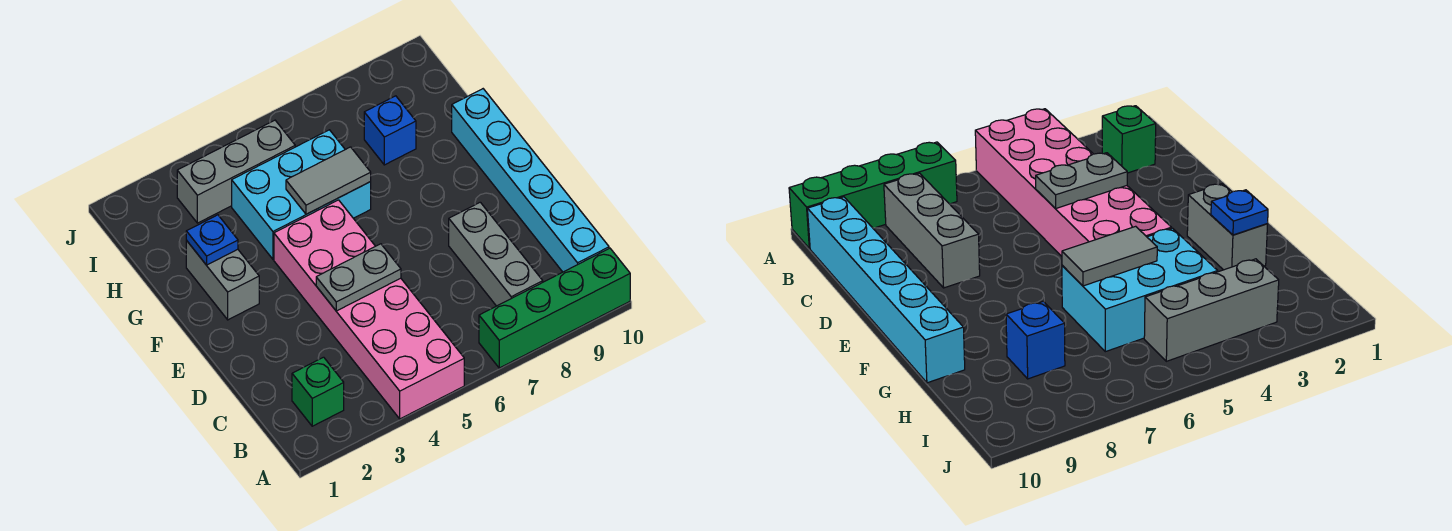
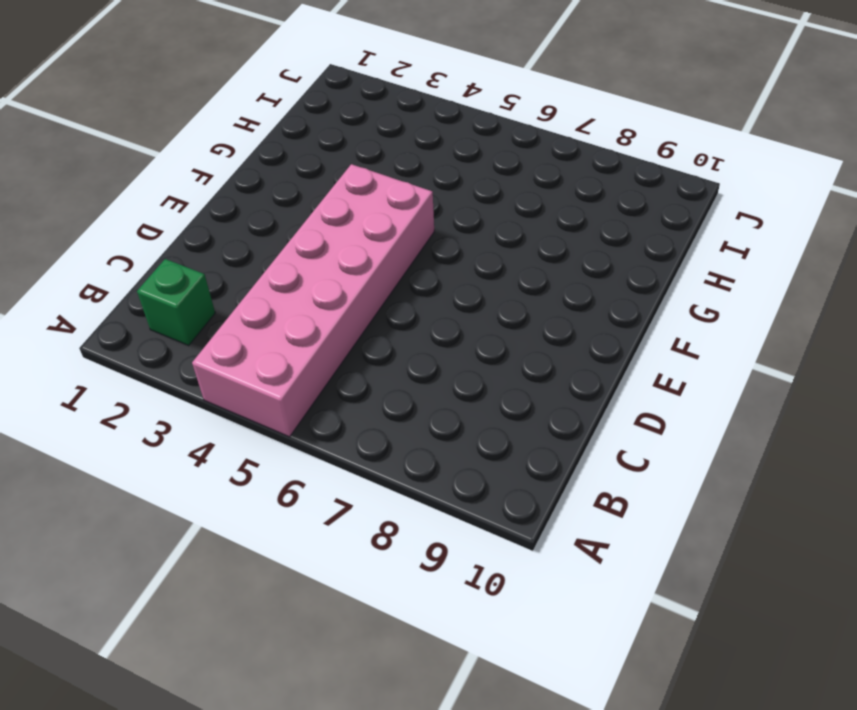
none -> green 1x4 brick [479,248,630,368]
none -> grey 1x3 brick [449,202,543,306]
none -> cyan 1x6 brick [452,89,609,272]

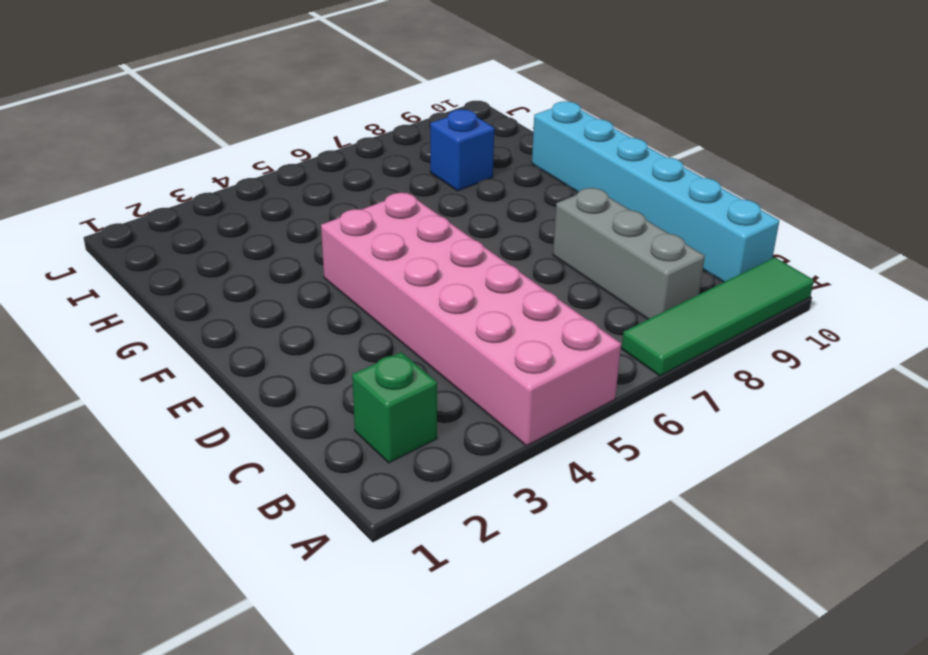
green 1x4 tile [622,257,814,376] -> green 1x4 brick [479,248,630,368]
none -> grey 1x2 brick [186,241,259,320]
none -> cyan 2x3 brick [232,130,371,259]
none -> grey 1x3 brick [177,120,295,223]

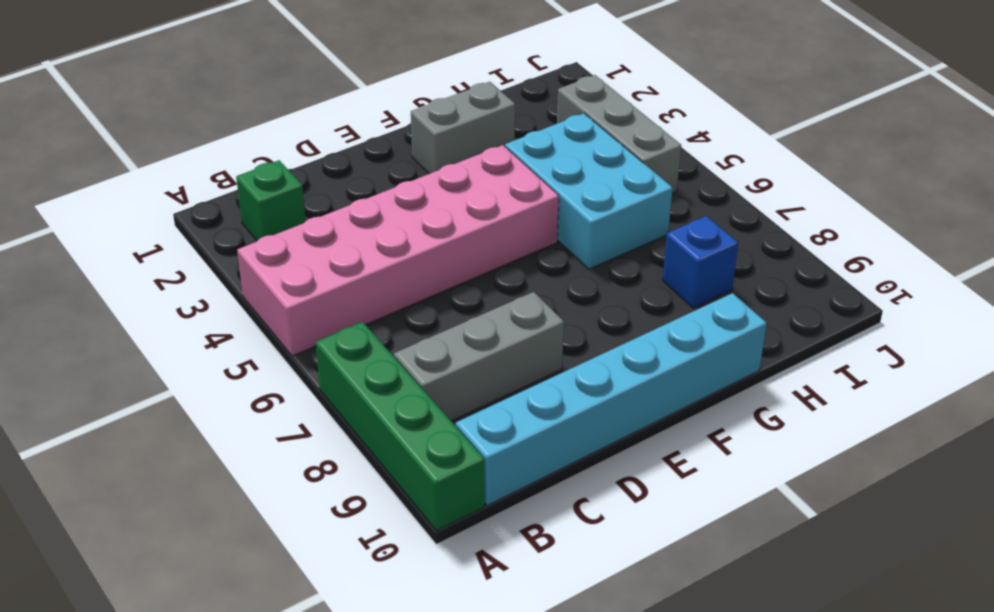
none -> grey 1x2 plate [316,244,401,311]
none -> blue 1x1 plate [186,215,238,265]
none -> grey 1x2 tile [286,147,371,214]

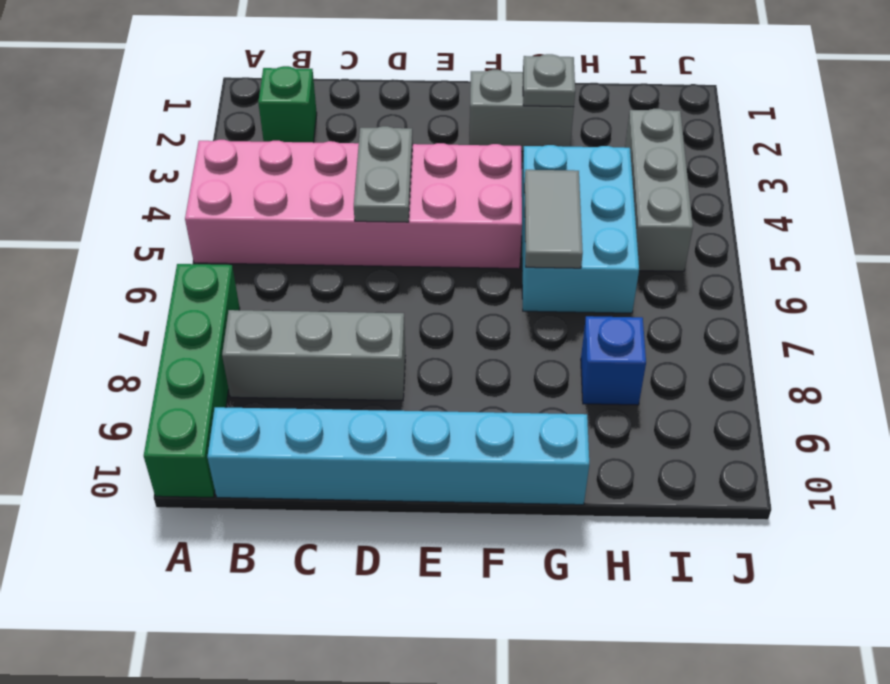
grey 1x1 plate [523,54,575,107] -> blue 1x1 plate [186,215,238,265]

